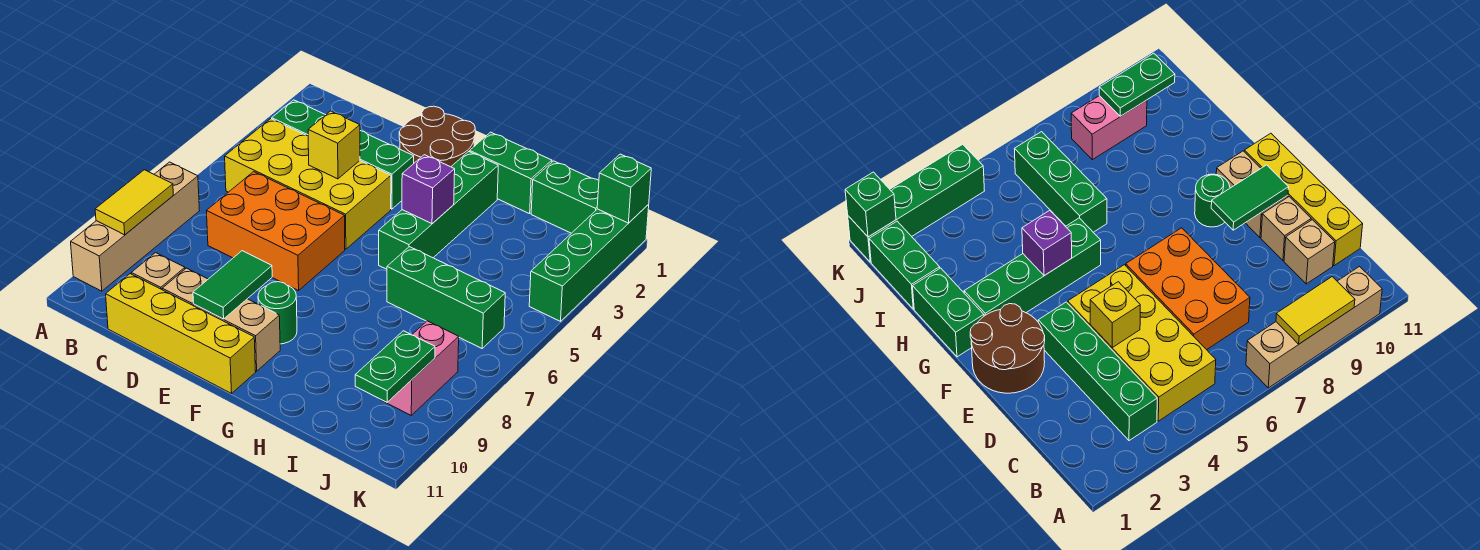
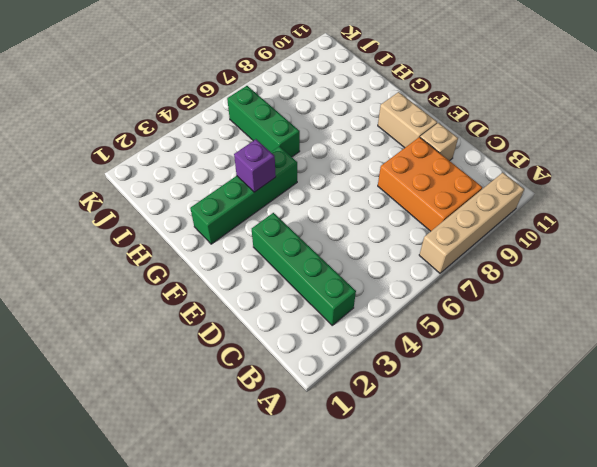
orange 2x3 brick [378,137,482,231] -> orange 2x3 brick moved to [207,172,345,291]
none -> yellow 2x4 brick [225,119,391,249]
none -> tan 1x1 brick [131,253,185,289]
none -> yellow 1x4 brick [106,274,256,394]

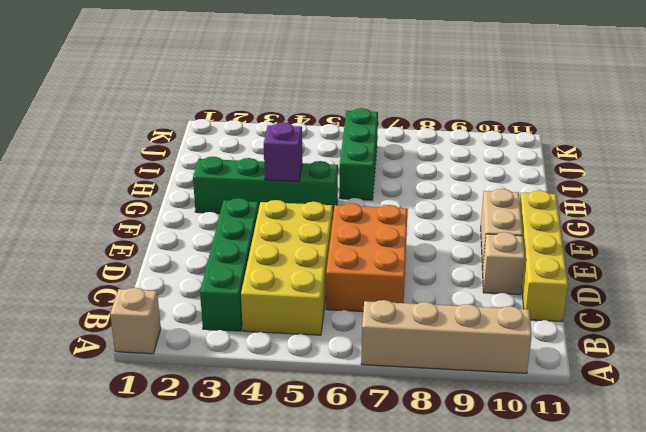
tan 1x1 brick [110,288,161,354] -> tan 1x1 brick moved to [131,253,185,289]
none -> brown 2x2 round brick [399,106,475,167]
none -> green 1x1 round brick [258,282,297,344]
none -> green 1x2 brick [470,132,552,214]

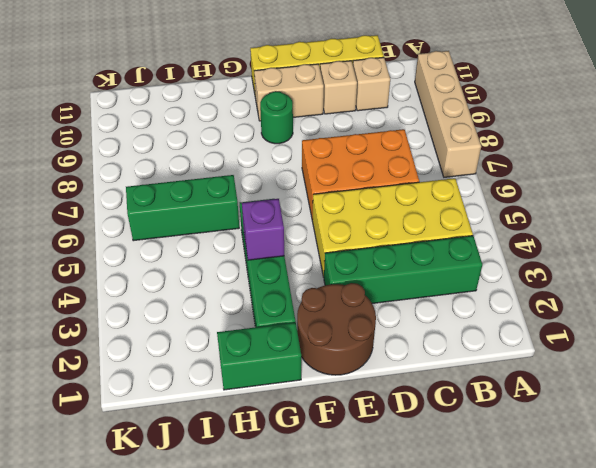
none -> green 1x2 brick [531,161,599,233]
none -> pink 1x2 brick [380,321,459,415]
none -> green 1x4 brick [529,205,649,321]

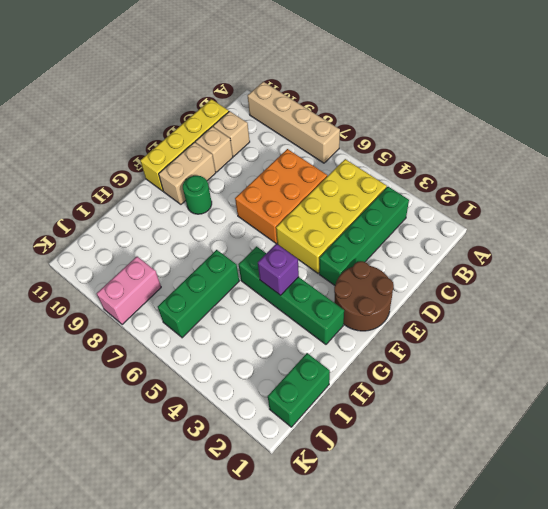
pink 1x2 brick [96,257,161,325] -> pink 1x2 brick turned to [380,321,459,415]
none -> green 1x2 brick [470,132,552,214]
none -> green 1x4 brick [529,205,649,321]
none -> yellow 1x2 tile [95,170,173,235]

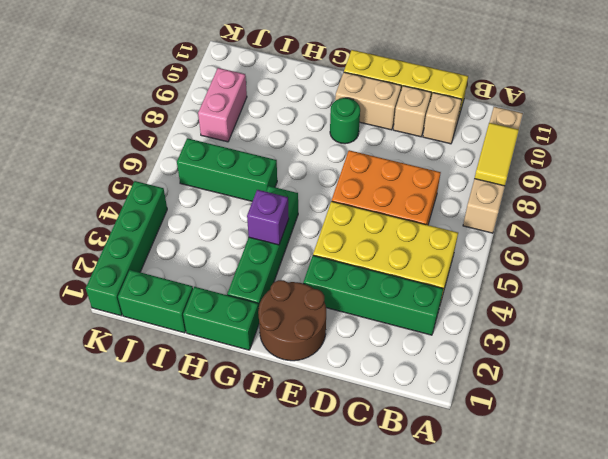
none -> yellow 1x1 brick [308,111,360,179]
none -> green 1x2 tile [193,251,272,319]
none -> green 1x2 plate [355,331,435,402]

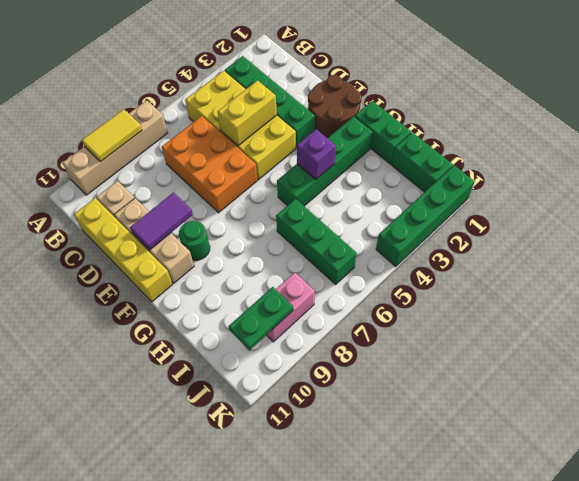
yellow 1x2 brick [218,80,277,146] -> yellow 1x1 brick [308,111,360,179]
purple 1x2 tile [130,193,193,250] -> green 1x2 tile [193,251,272,319]
none -> green 1x1 brick [597,154,651,223]

